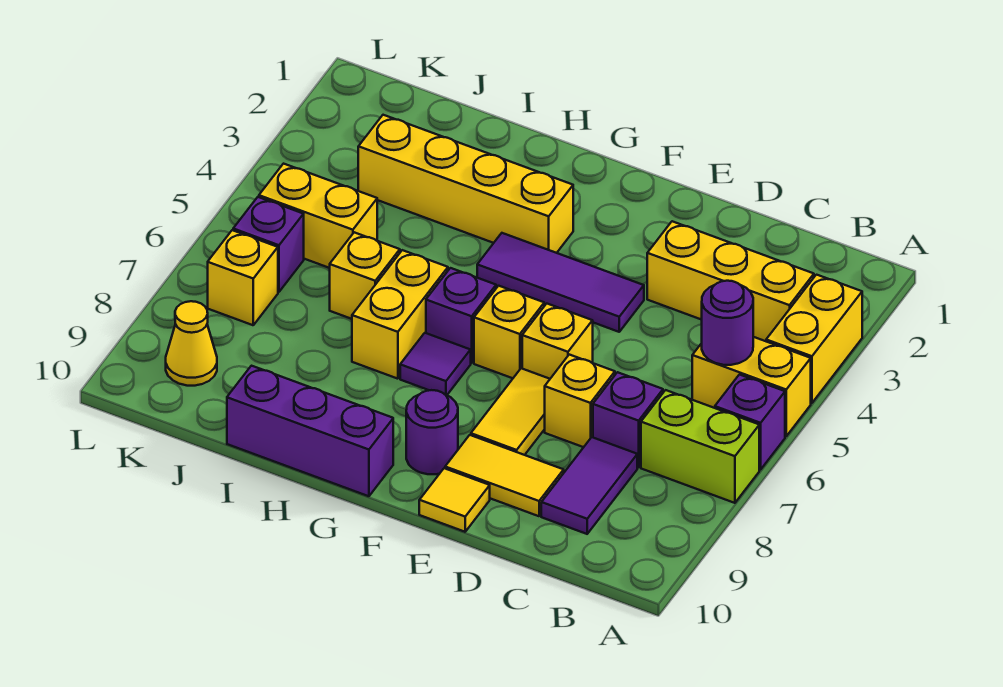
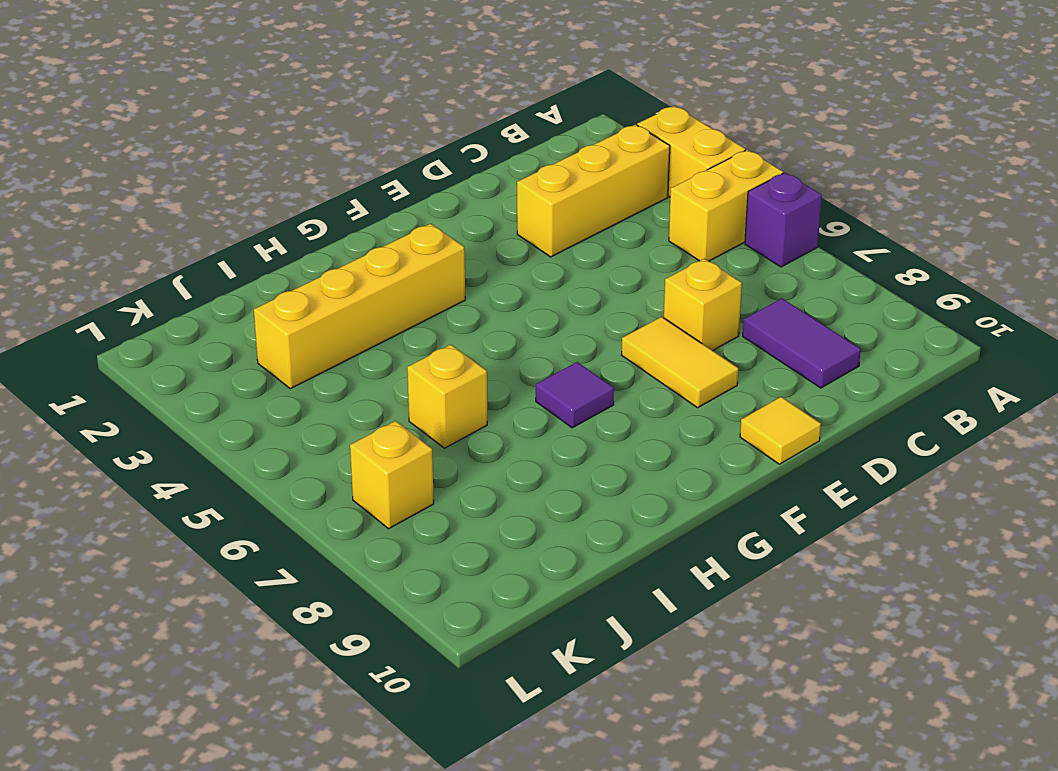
none -> lime 1x2 brick [641,390,759,503]
none -> purple 1x1 brick [593,372,663,467]
none -> yellow 1x2 tile [445,435,564,516]

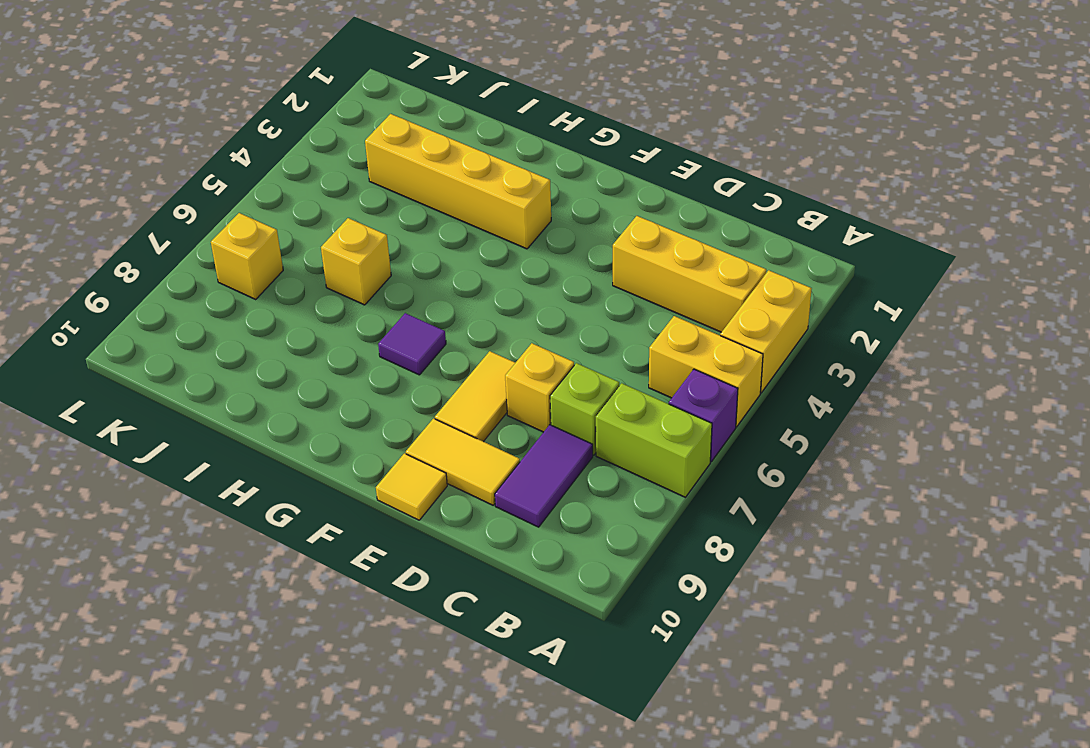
lime 1x1 brick [550,363,619,455] -> purple 1x1 brick [593,372,663,467]
none -> purple 1x3 tile [477,233,644,332]
none -> yellow 1x1 brick [522,304,593,379]
none -> yellow 1x1 brick [474,286,544,378]

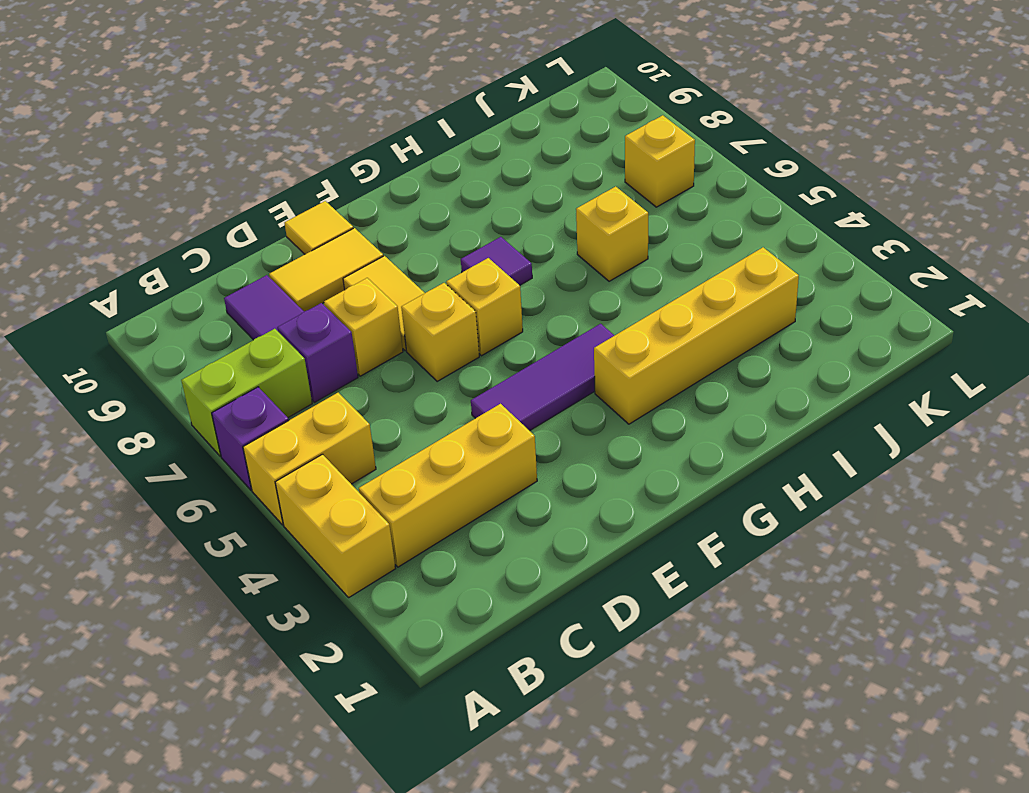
none -> purple 1x1 round brick [406,390,458,474]
none -> purple 1x1 brick [426,268,496,363]
none -> purple 1x3 brick [227,366,393,496]

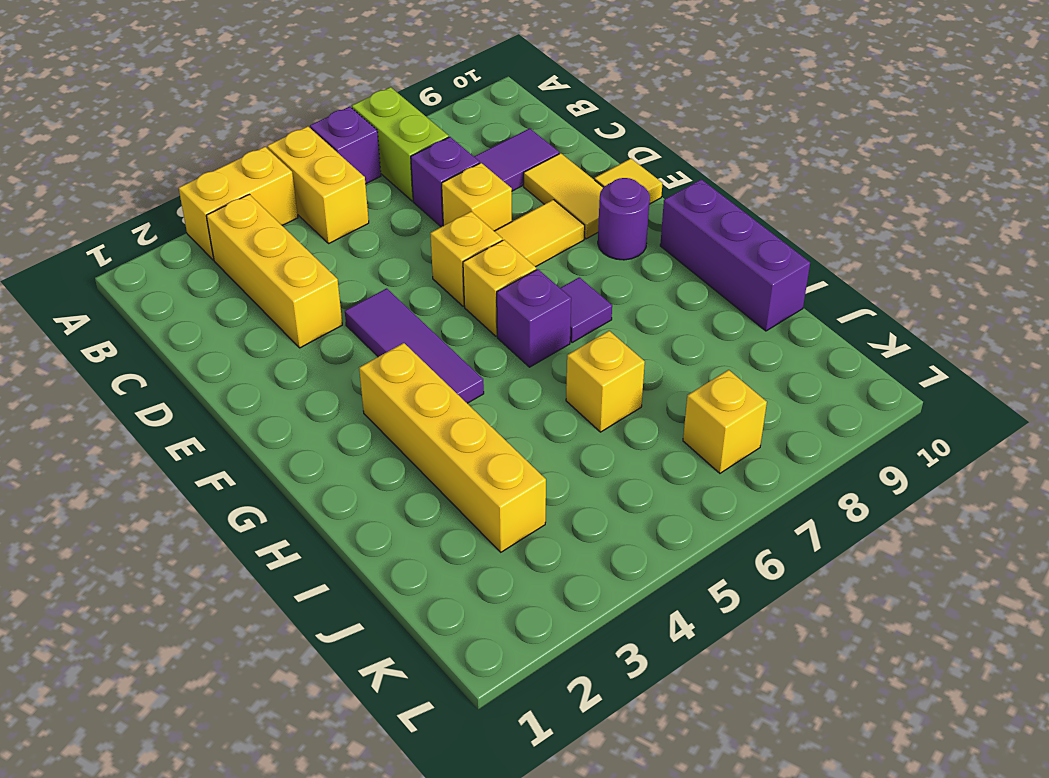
none -> yellow 1x2 brick [352,250,448,379]
none -> yellow 1x2 brick [259,164,377,268]
none -> purple 1x1 brick [233,197,304,292]

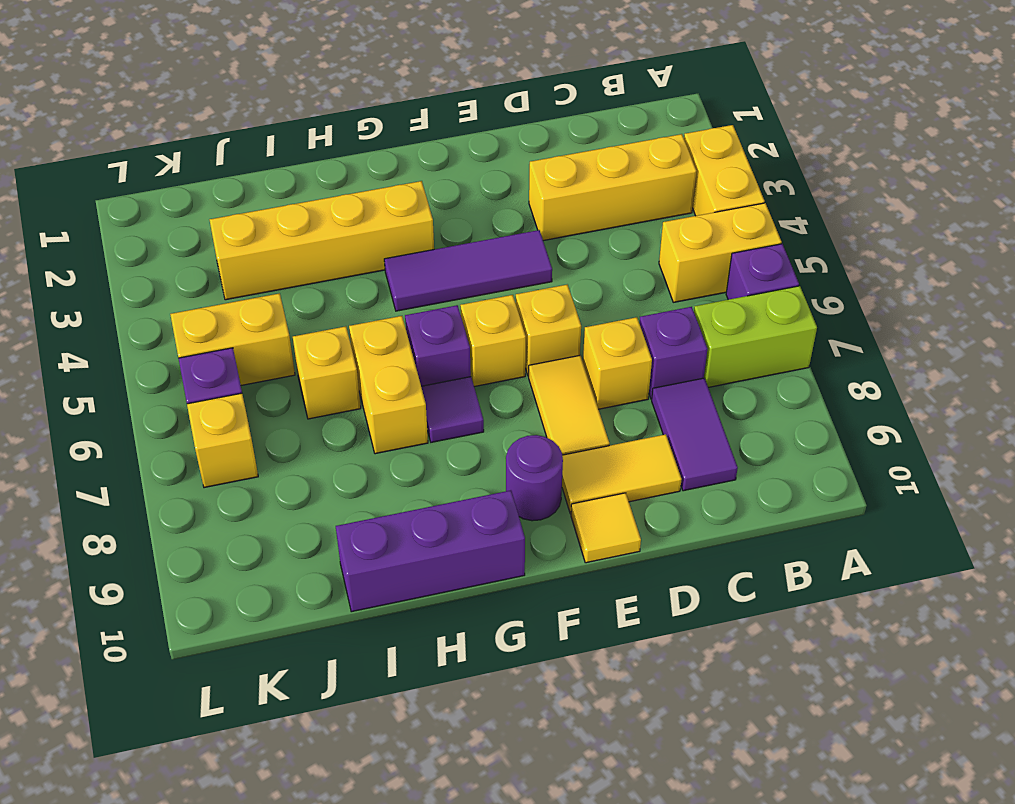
none -> yellow 1x1 cone [166,301,217,386]
none -> purple 1x1 round brick [702,281,753,365]

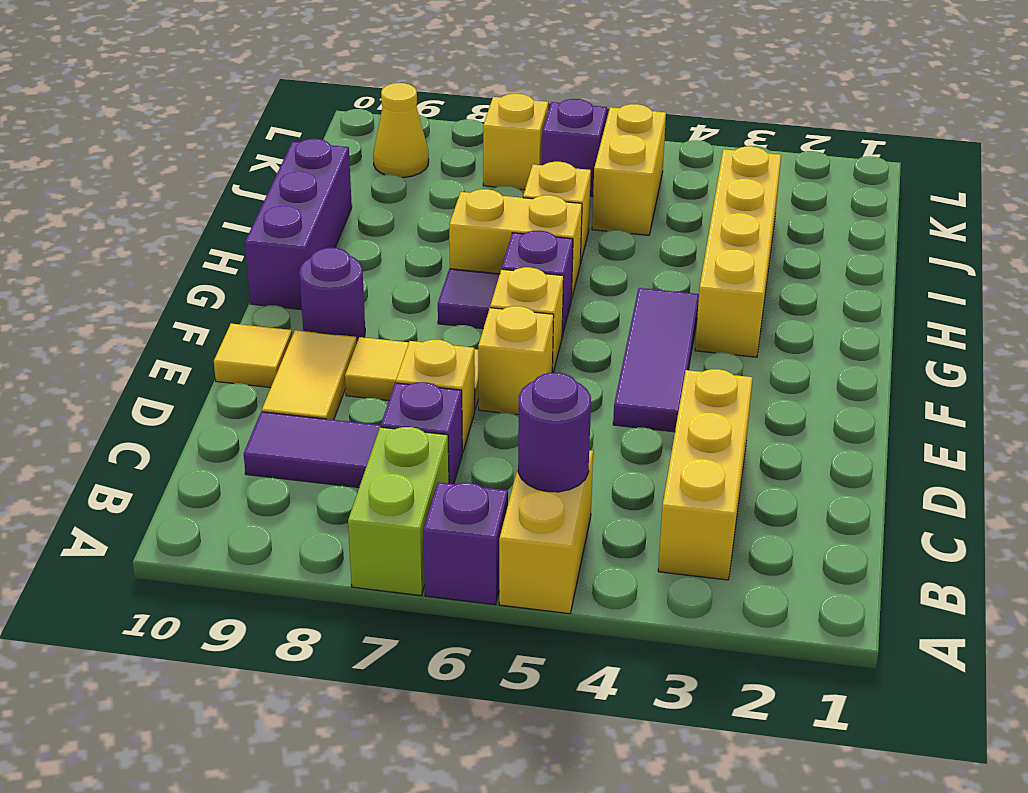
none -> yellow 1x2 brick [766,275,862,403]

